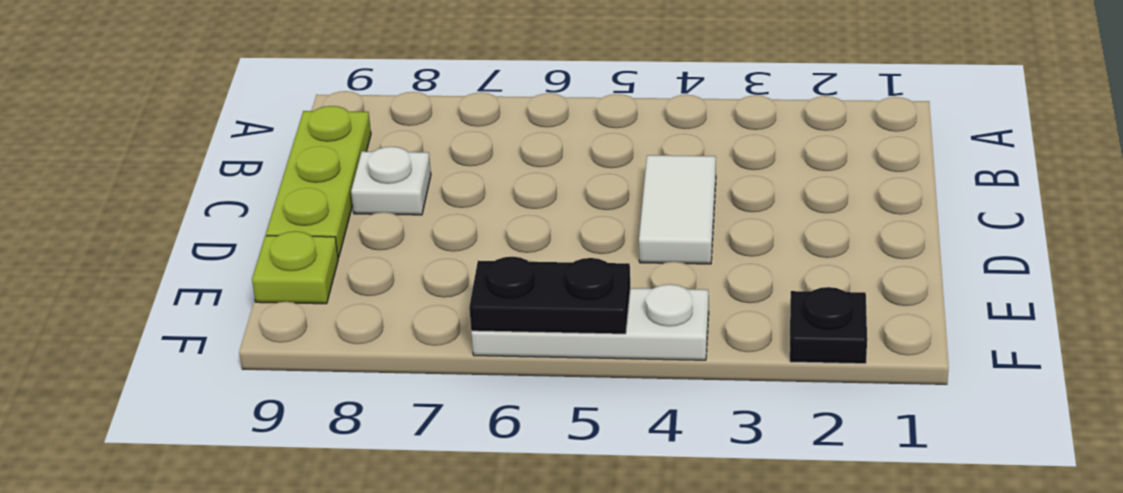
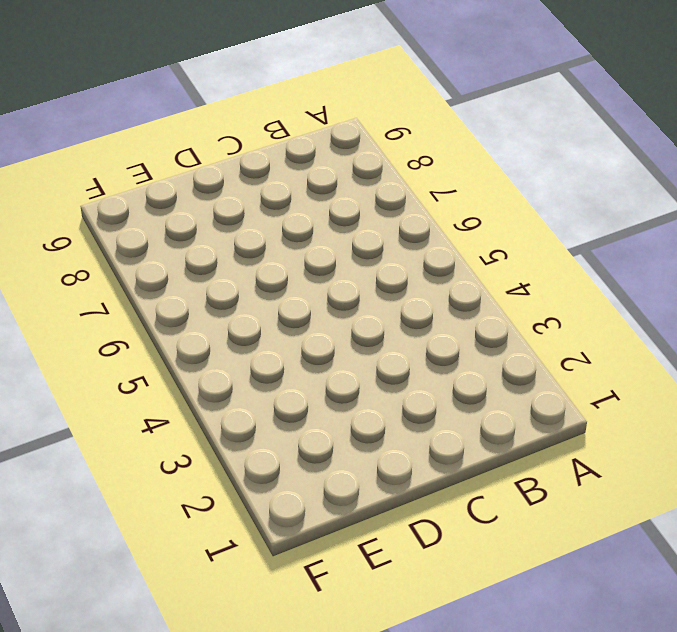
none -> lime 1x3 plate [266,106,371,258]
none -> white 1x2 tile [639,155,716,264]

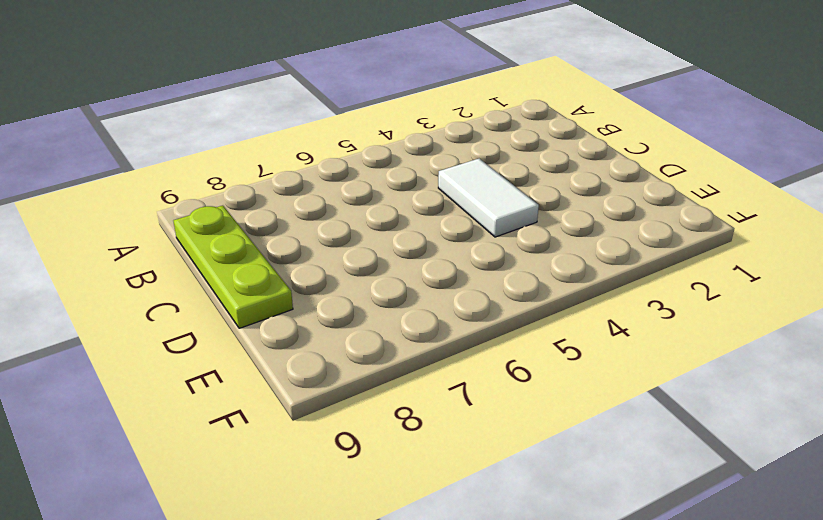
none -> white 1x1 plate [351,147,431,215]
none -> lime 1x1 plate [252,231,338,304]

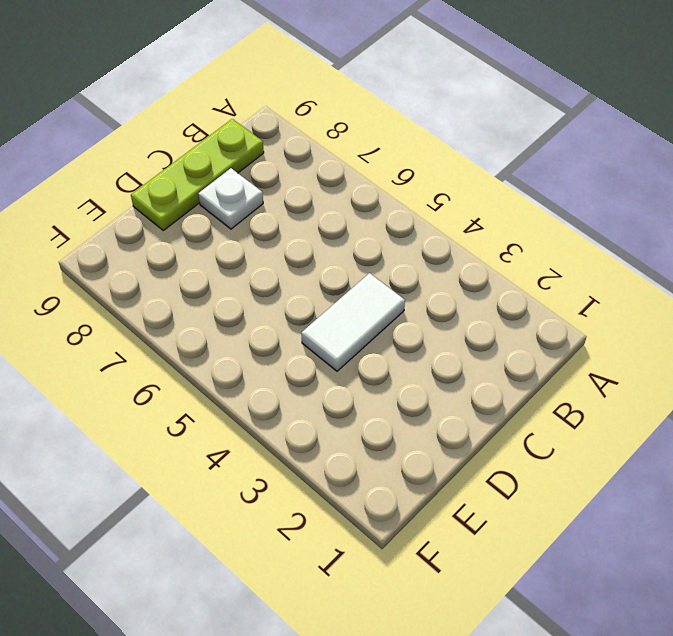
none -> lime 1x1 plate [252,231,338,304]
none -> black 1x1 plate [790,287,867,364]

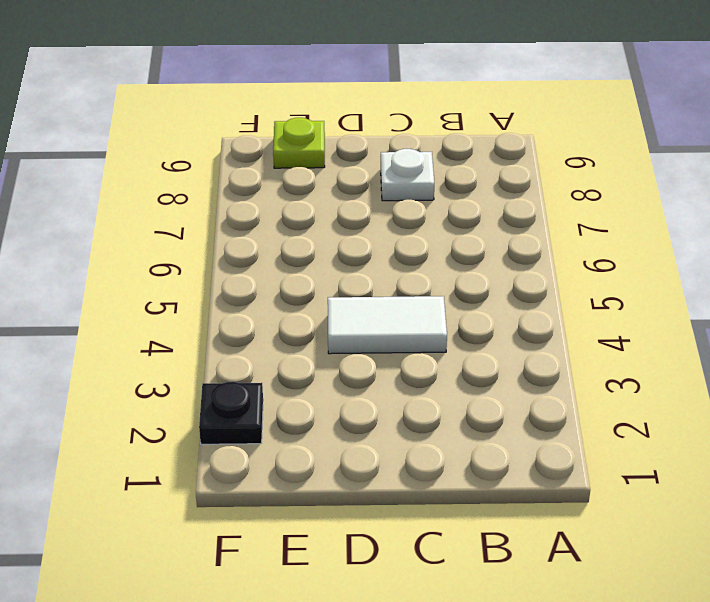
none -> lime 1x3 plate [266,106,371,258]
none -> white 1x3 plate [471,284,709,360]

